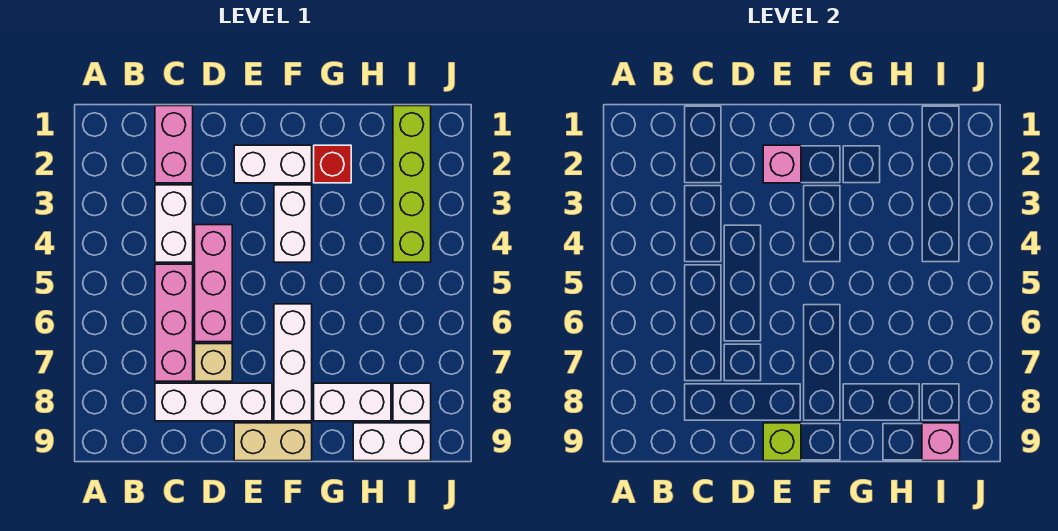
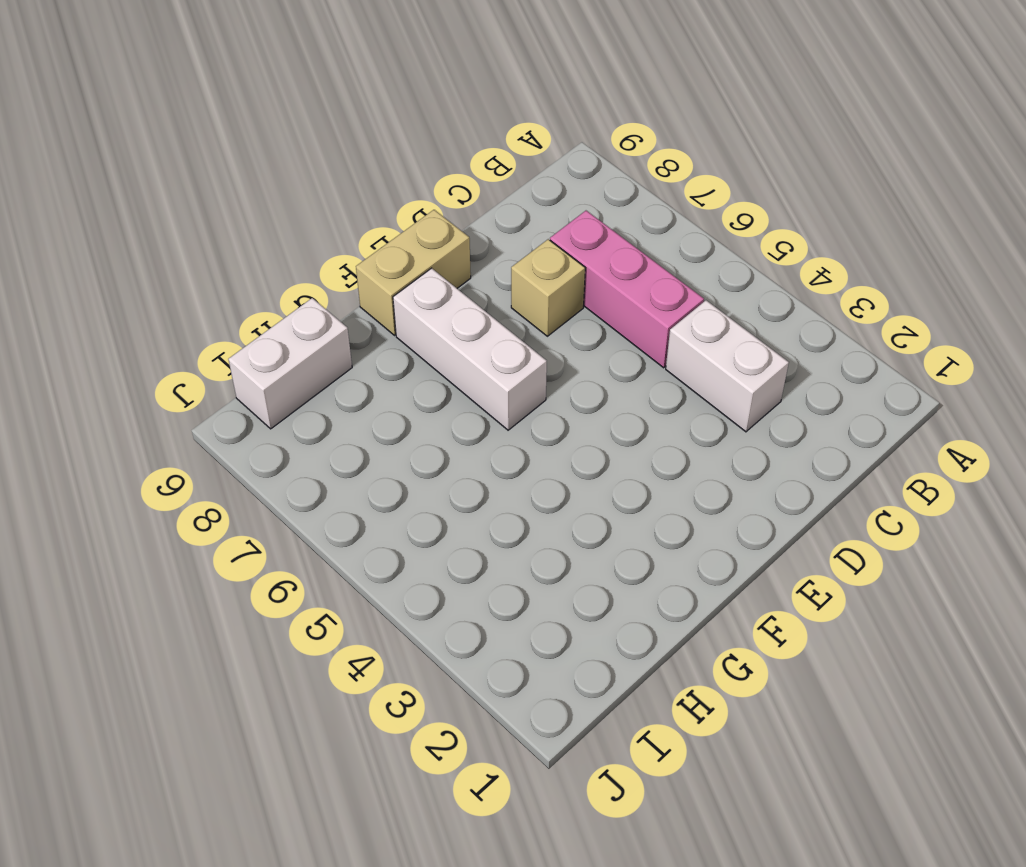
none -> pink 1x2 brick [155,106,193,183]
none -> white 1x3 brick [155,383,272,421]
none -> pink 1x3 brick [195,225,232,342]

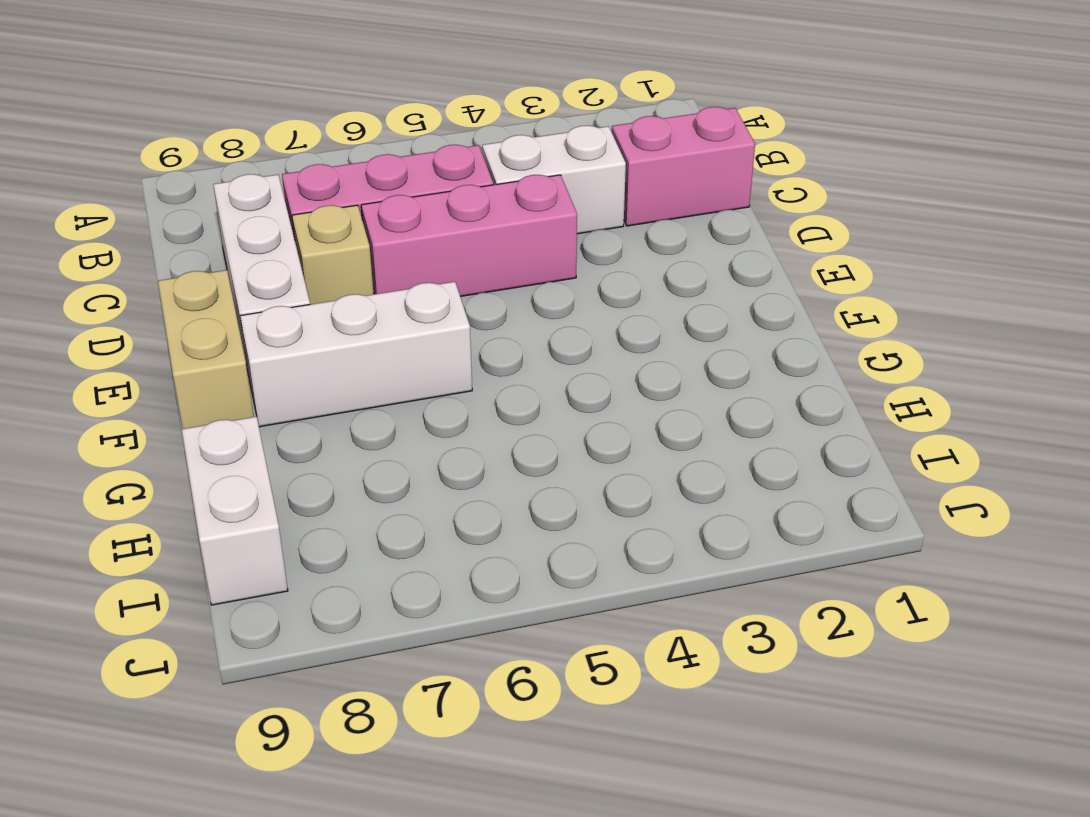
none -> white 1x2 brick [234,145,312,183]
none -> white 1x2 brick [274,185,312,262]
none -> red 1x1 brick [314,145,351,183]

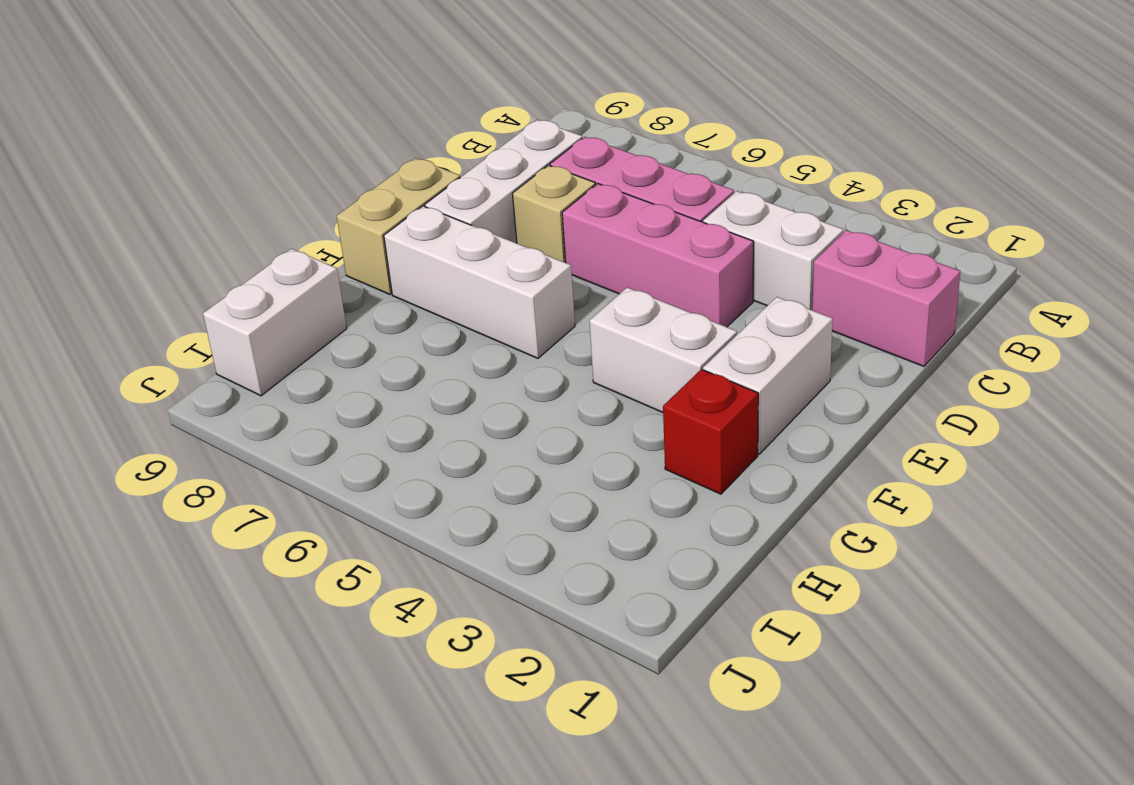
none -> white 1x2 brick [314,383,391,421]
none -> lime 1x4 brick [393,106,431,262]
none -> white 1x1 brick [393,383,431,421]

